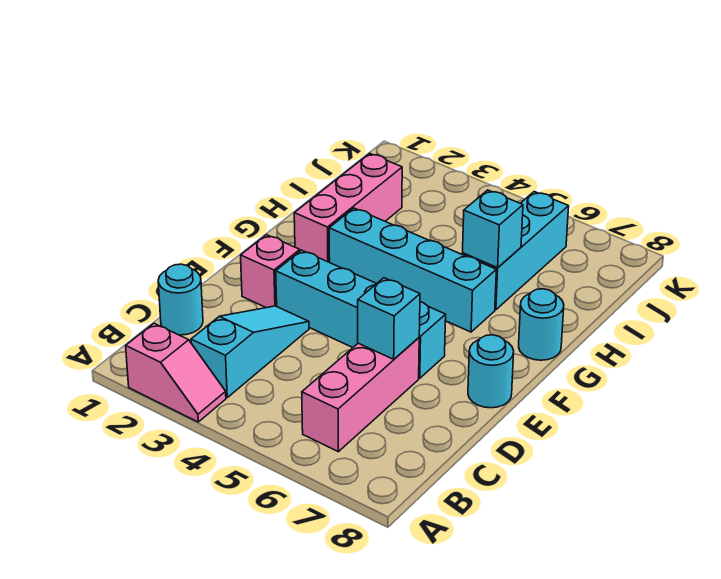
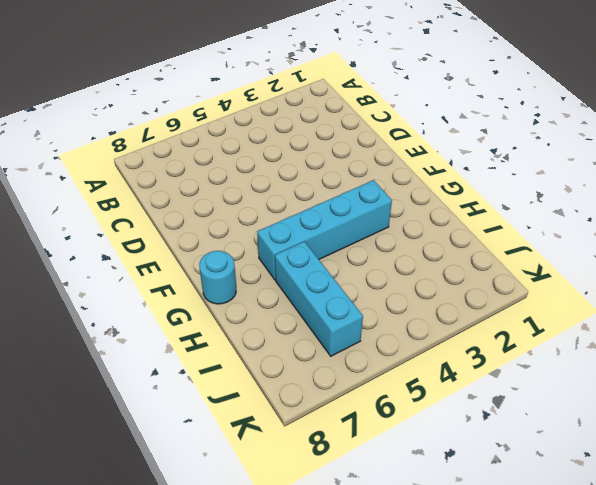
none -> pink 1x2 slope [126,323,226,422]
none -> cyan 1x3 slope [191,306,309,397]
none -> pink 1x3 brick [302,338,419,452]

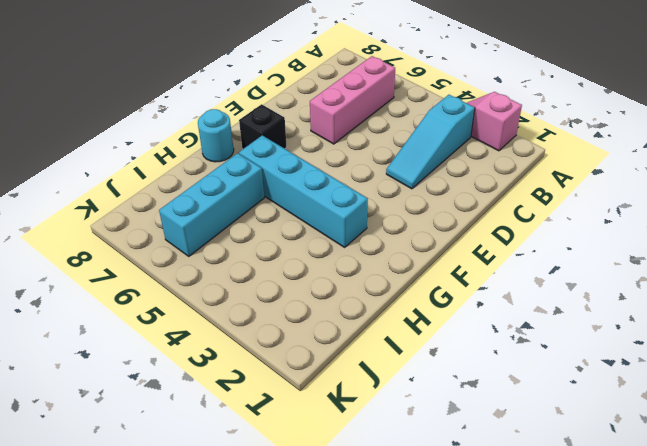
black 1x1 brick [239,104,287,149] -> none
none -> cyan 1x1 round brick [158,264,203,335]
none -> pink 1x1 brick [241,235,300,308]
none -> cyan 1x4 brick [276,250,446,378]

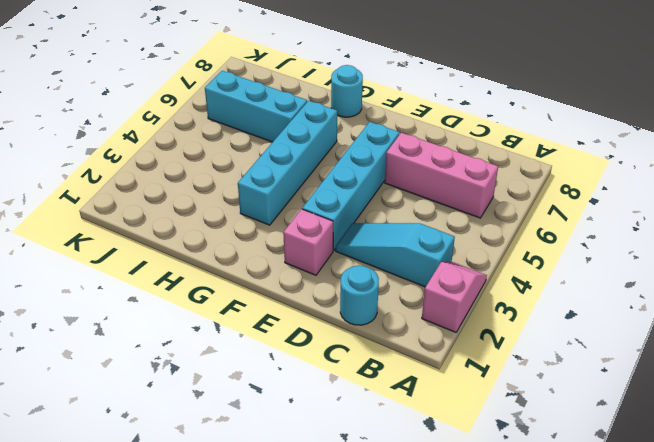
none -> cyan 1x1 round brick [468,335,514,408]
none -> pink 1x3 brick [294,153,402,262]
none -> cyan 1x1 brick [358,278,420,359]

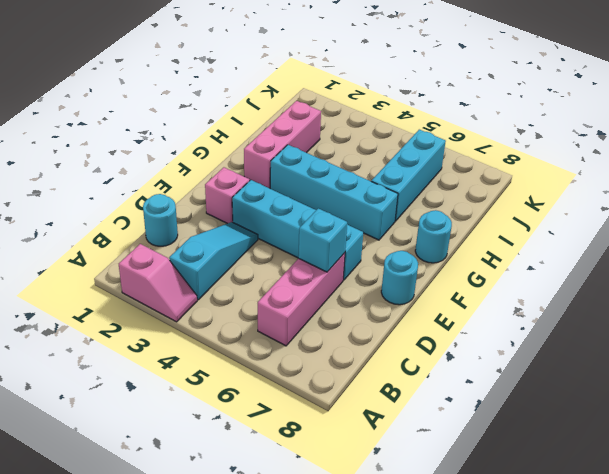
none -> cyan 1x1 brick [463,190,523,268]

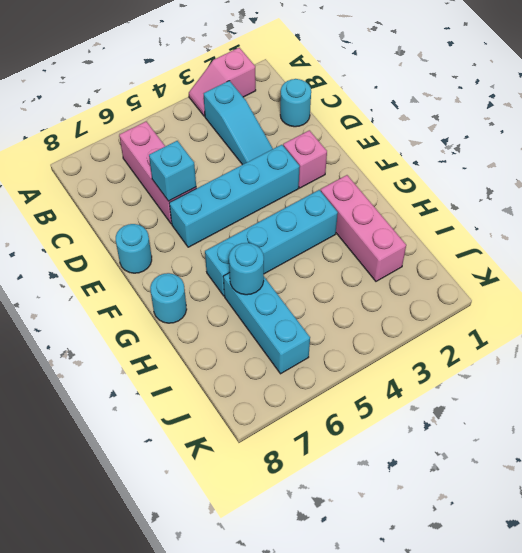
cyan 1x1 round brick [229,243,264,295] -> cyan 1x1 brick [463,190,523,268]

